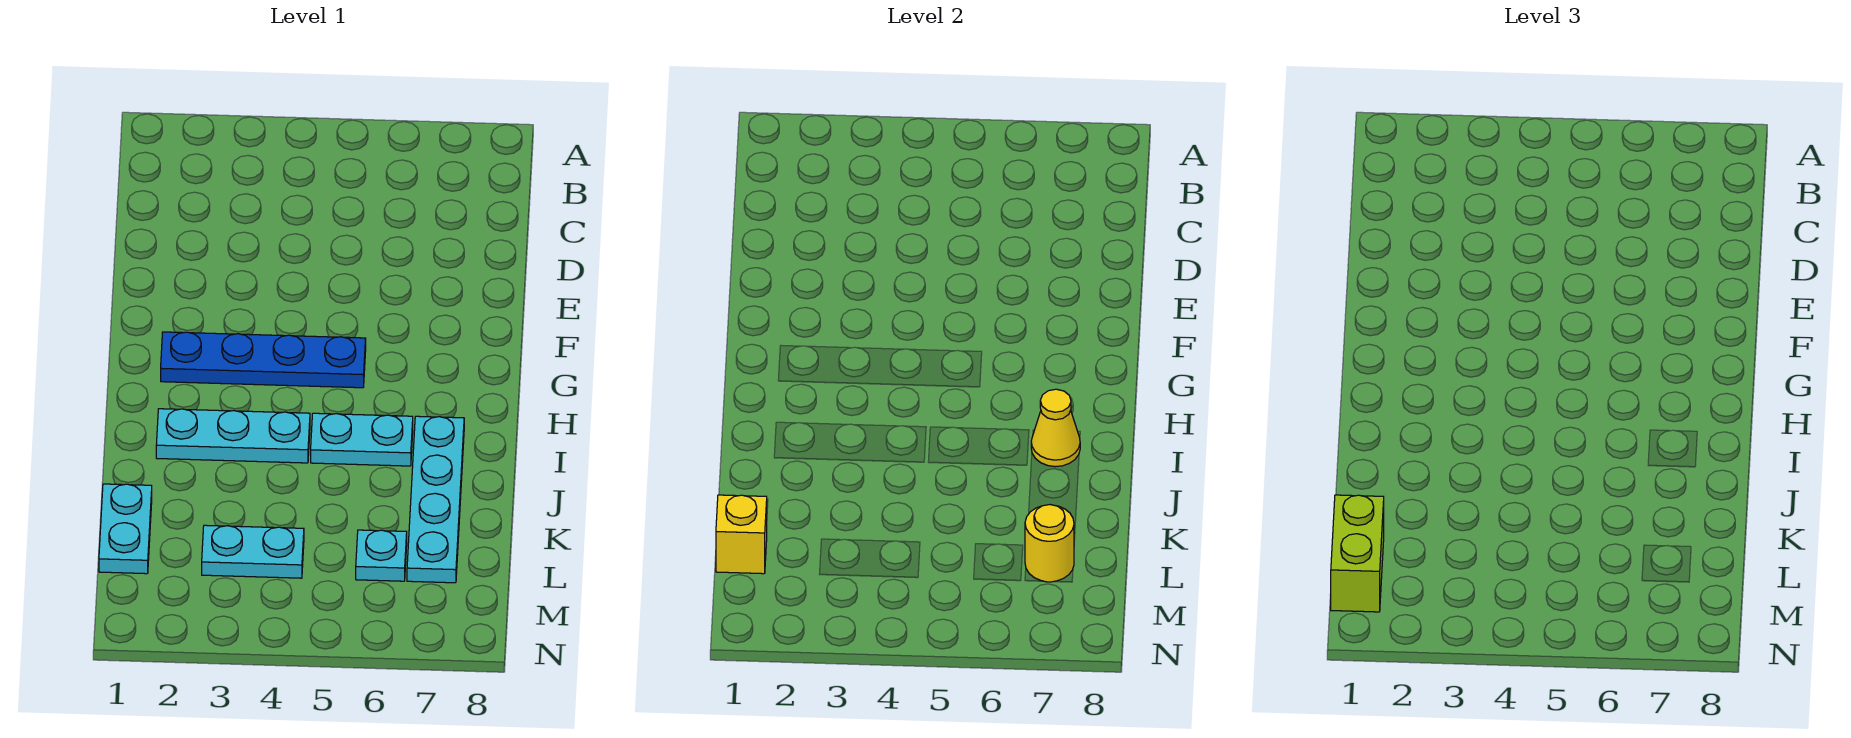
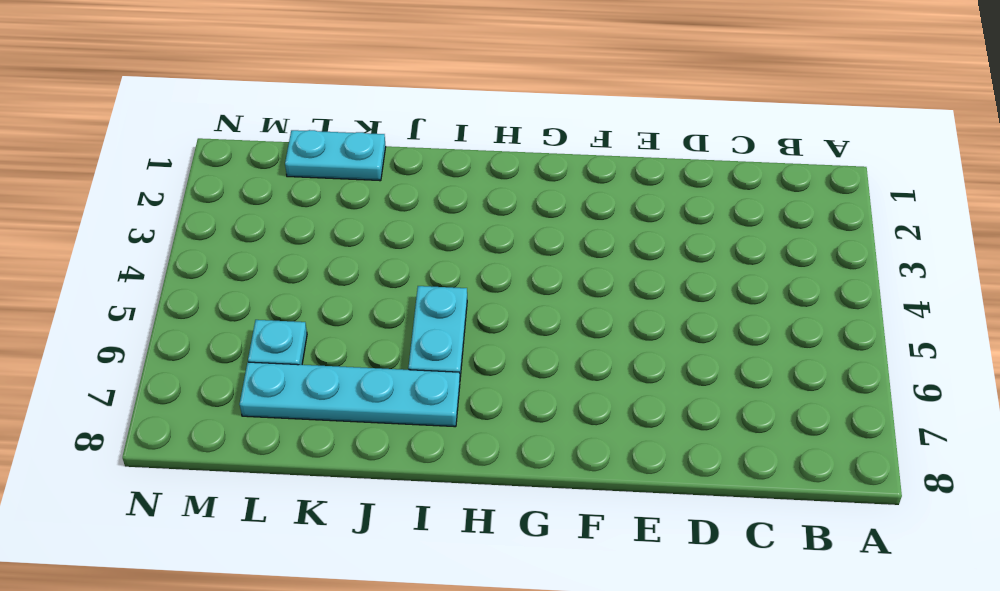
none -> blue 1x4 plate [161,332,366,388]
none -> cyan 1x3 plate [156,409,310,463]

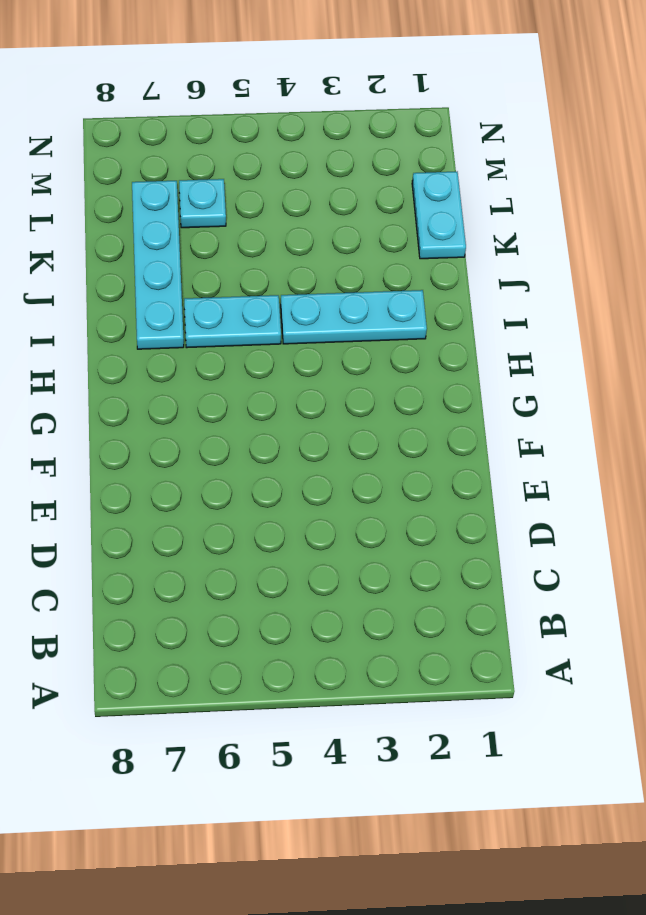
none -> blue 1x4 plate [161,332,366,388]
none -> cyan 1x2 plate [202,525,304,578]

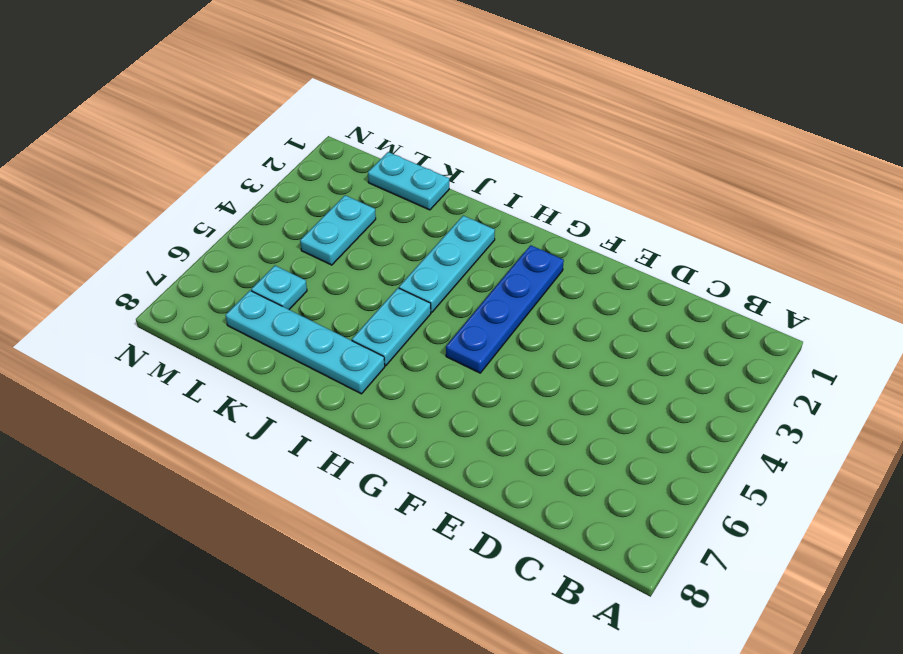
none -> yellow 1x1 cone [1031,389,1080,467]
none -> yellow 1x1 brick [716,495,767,574]

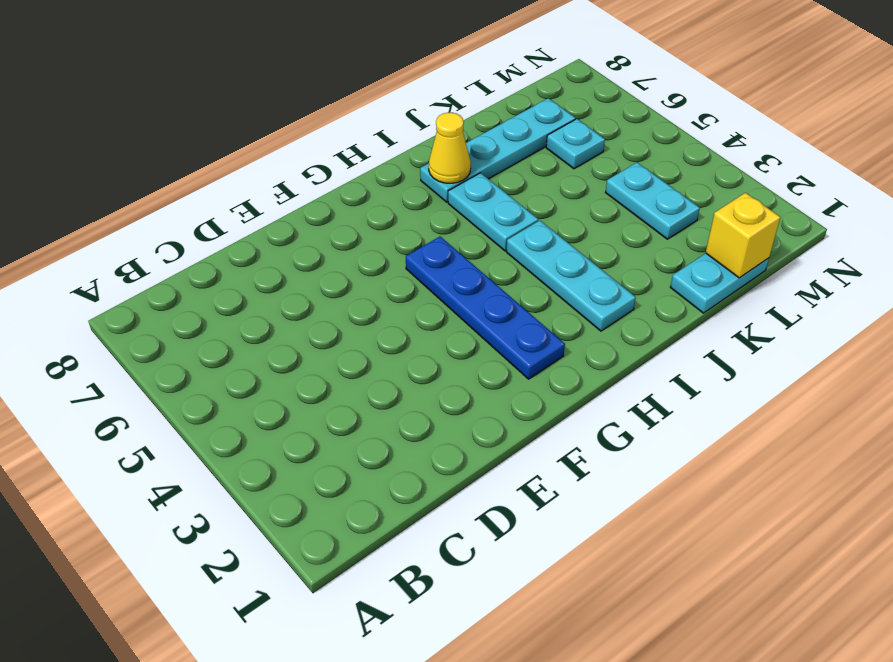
none -> yellow 1x1 round brick [1025,505,1074,582]
none -> lime 1x2 brick [1331,495,1384,612]

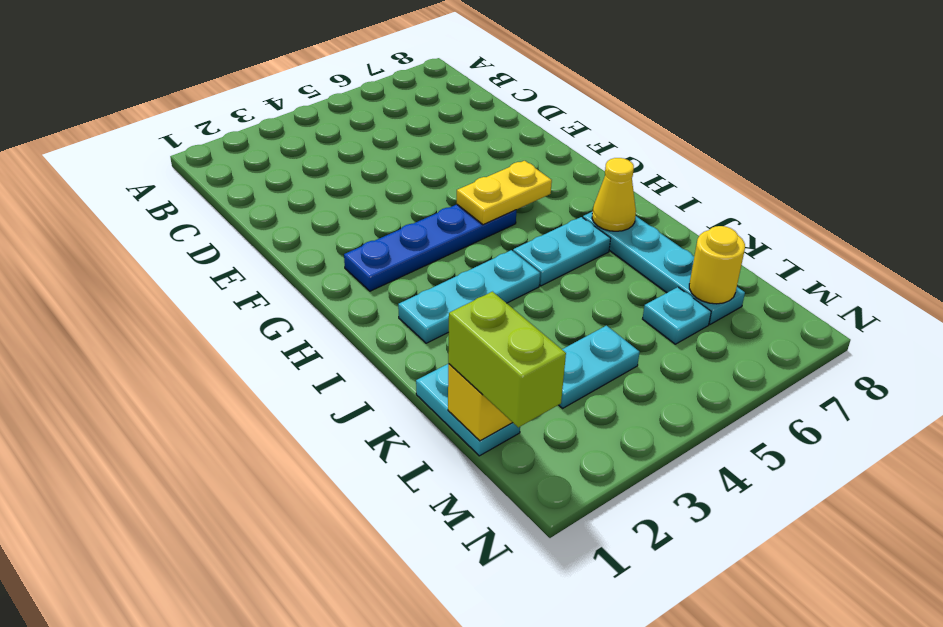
yellow 1x2 plate [457,161,552,225] -> none

